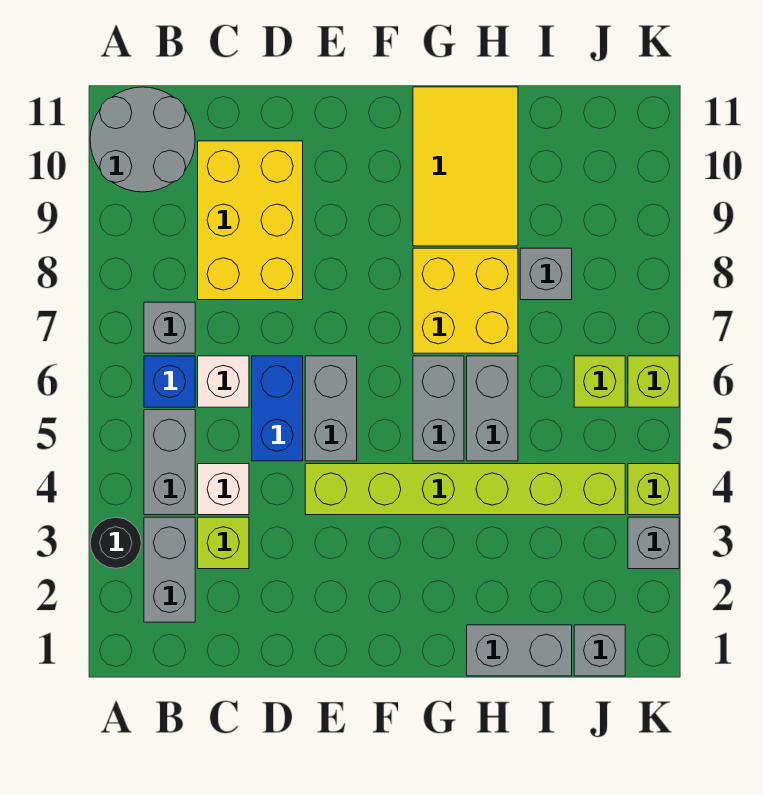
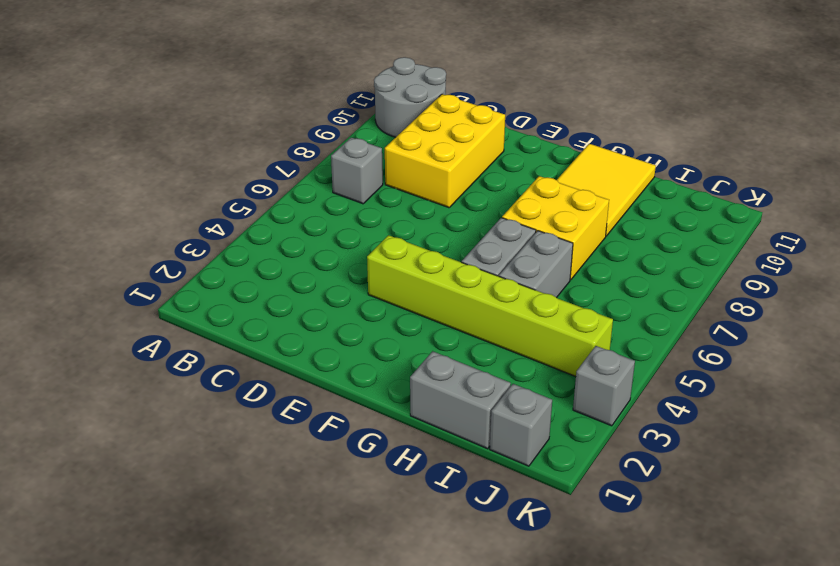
none -> black 1x1 round brick [90,517,141,568]
none -> grey 1x2 brick [144,517,195,622]
none -> grey 1x2 brick [144,410,195,515]

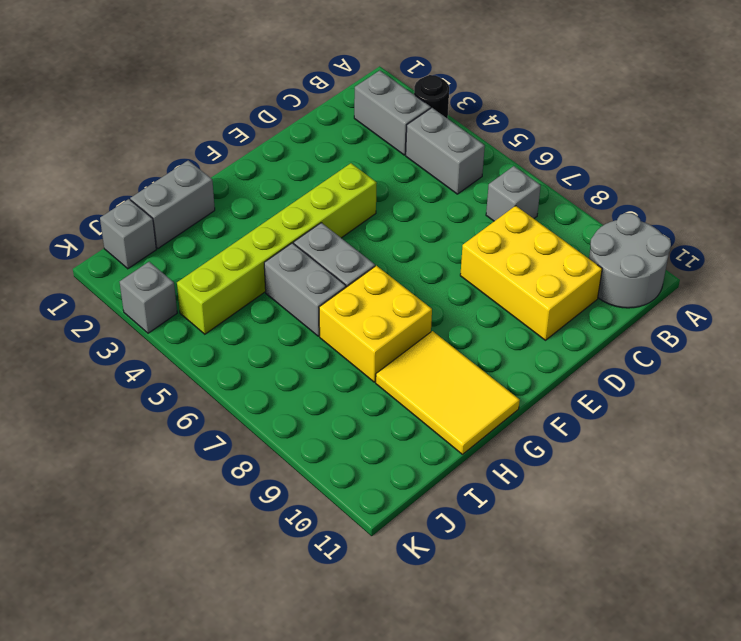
none -> blue 1x1 brick [144,356,195,407]
none -> lime 1x1 brick [198,517,249,569]
none -> white 1x1 brick [198,464,249,515]

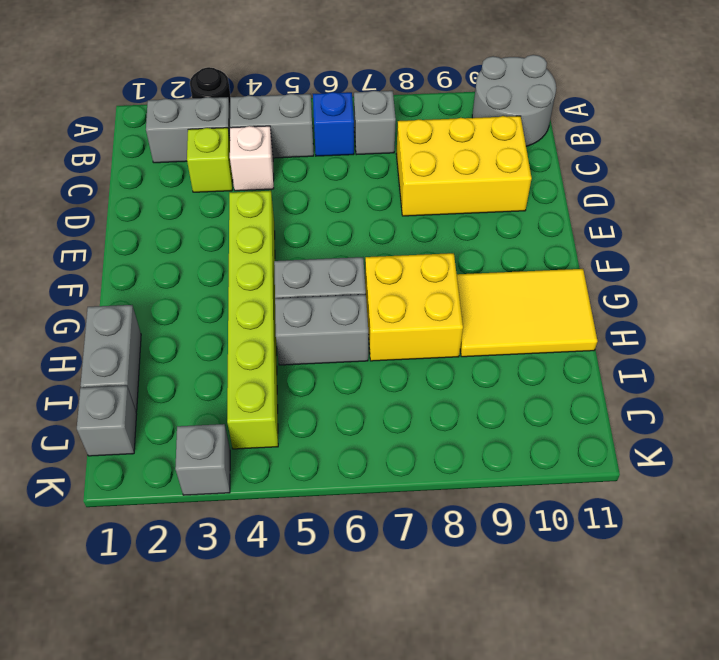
none -> white 1x1 brick [198,356,249,407]
none -> blue 1x2 brick [252,356,303,461]
none -> grey 1x2 brick [305,356,357,461]

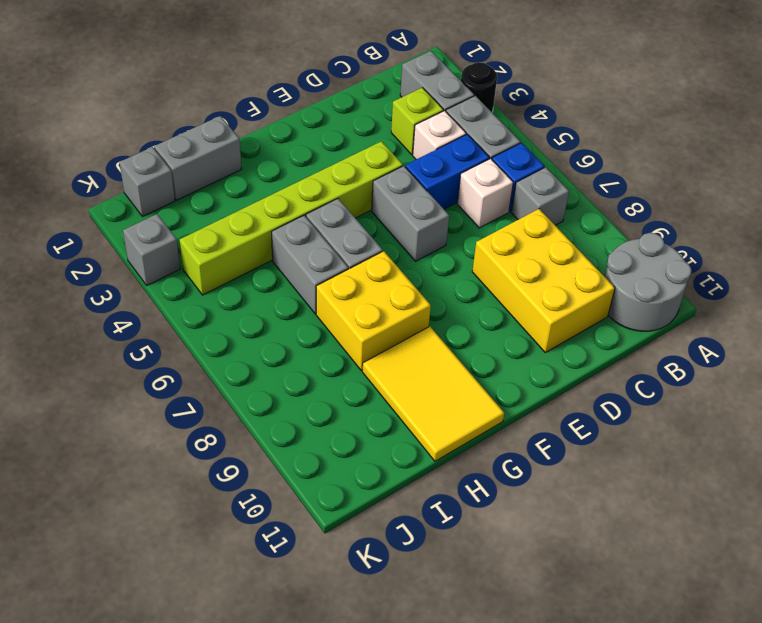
blue 1x2 brick [405,134,490,209] -> blue 1x2 brick turned to [252,356,303,461]
none -> grey 1x1 brick [520,248,572,300]
none -> lime 1x1 brick [574,356,625,407]
none -> lime 1x1 brick [628,464,679,515]

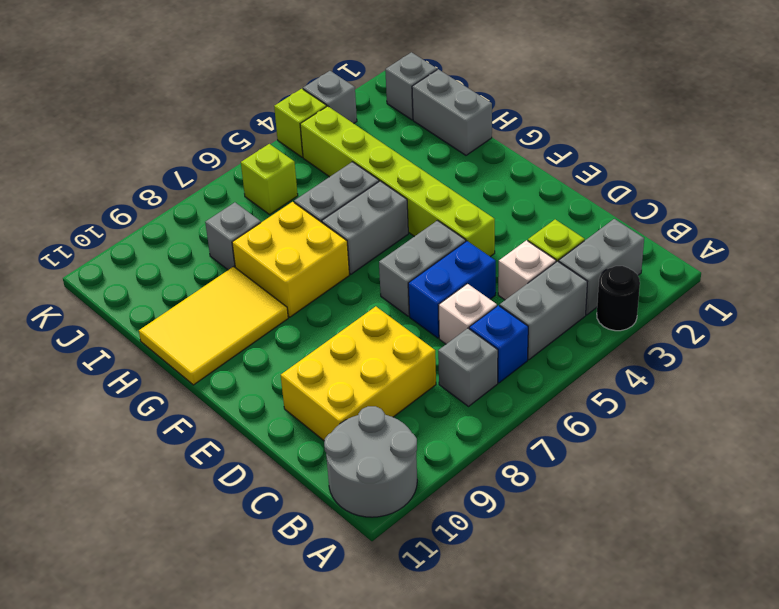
none -> lime 1x1 brick [628,356,679,407]

